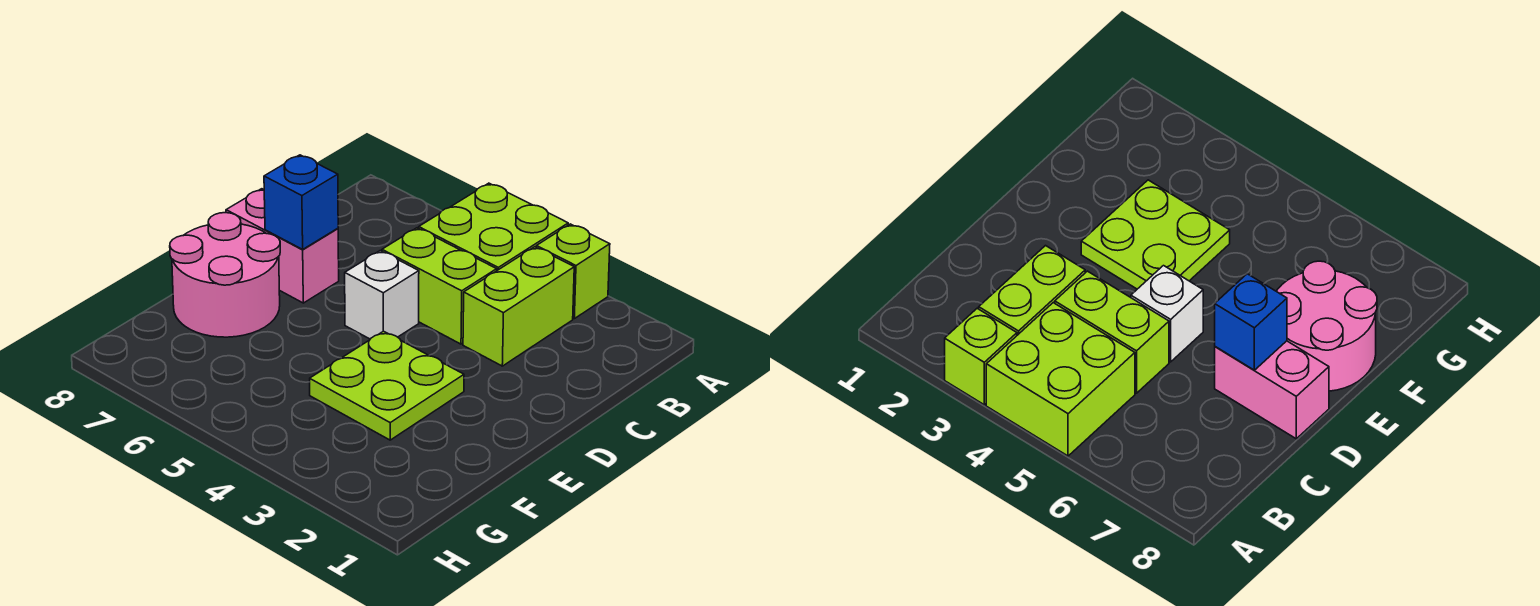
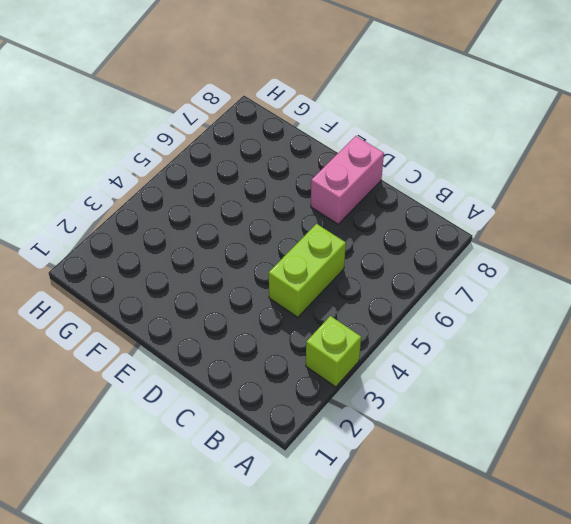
none -> lime 2x2 brick [419,183,568,270]
none -> lime 1x2 brick [463,247,574,366]

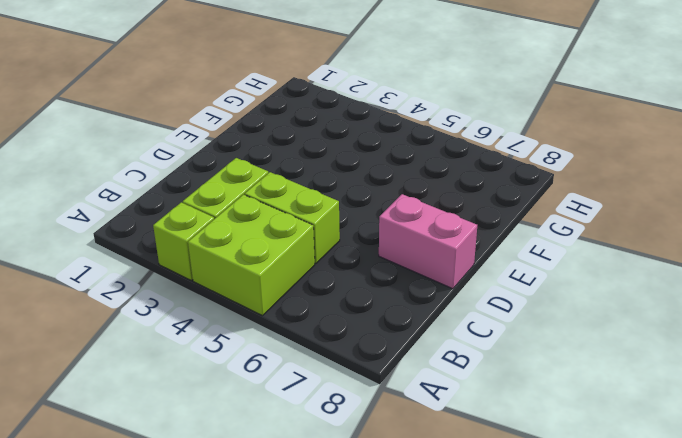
none -> white 1x1 brick [345,251,419,339]
none -> lime 2x2 plate [310,331,464,440]

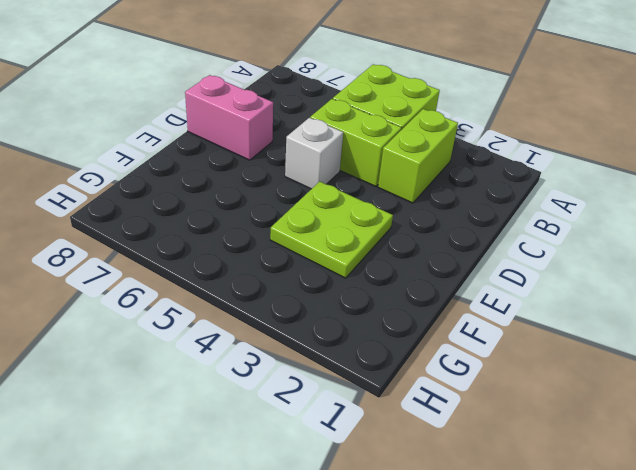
none -> lime 1x1 brick [536,224,610,319]
none -> pink 2x2 round brick [170,213,280,337]

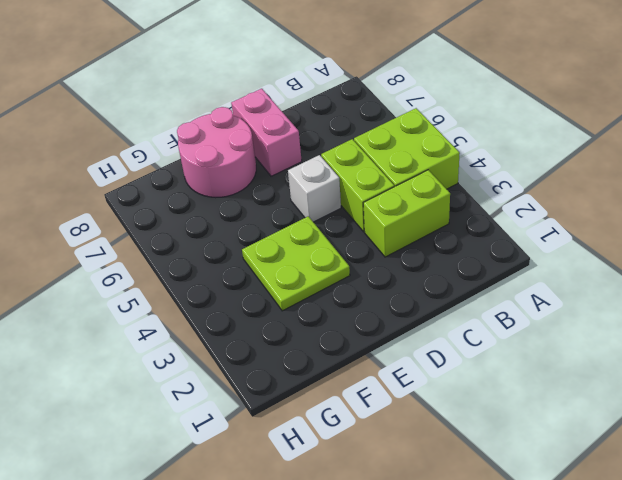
none -> lime 1x1 brick [536,224,610,319]
none -> blue 1x1 brick [264,155,338,249]

